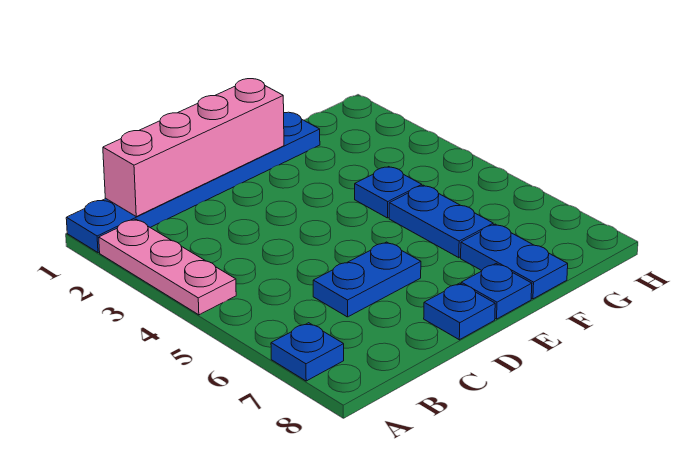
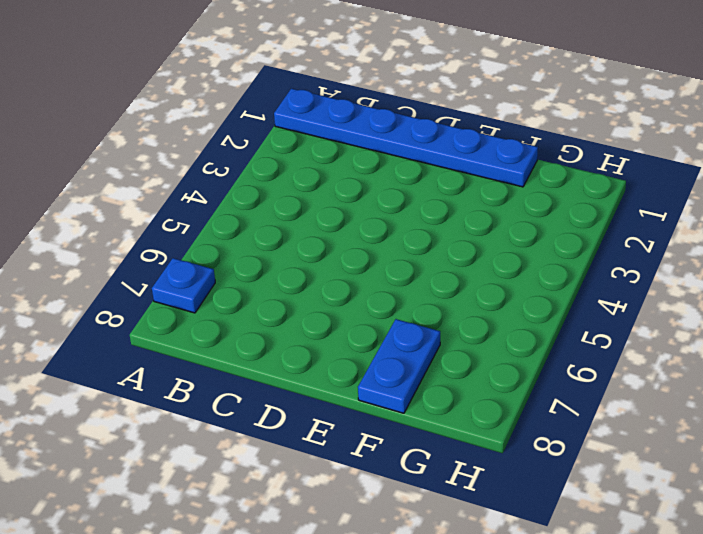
none -> pink 1x3 plate [99,219,236,315]
none -> blue 1x2 plate [313,242,421,317]

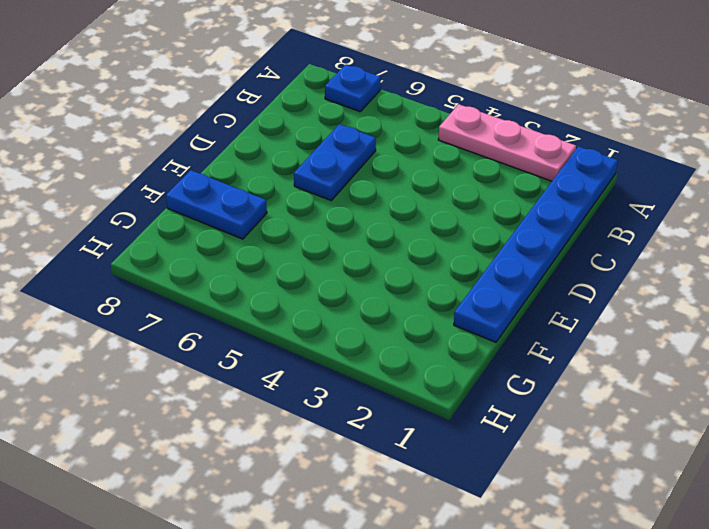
none -> blue 1x1 plate [424,283,495,340]
none -> blue 1x1 plate [461,264,532,319]

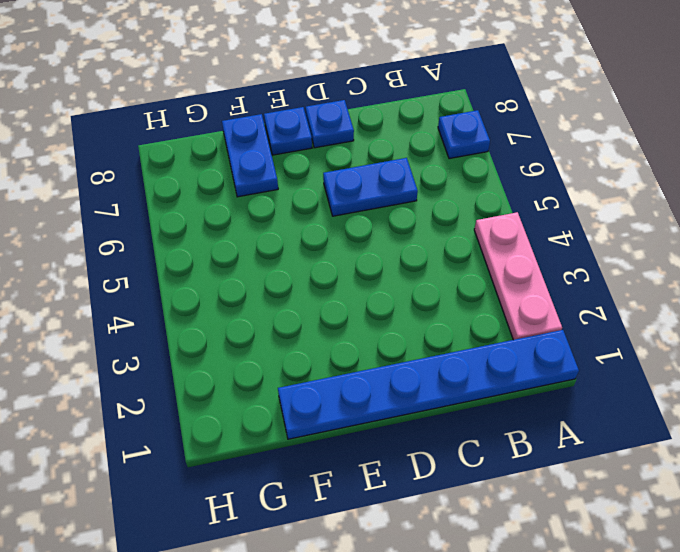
none -> blue 1x1 plate [355,167,422,218]
none -> blue 1x2 plate [389,185,493,258]

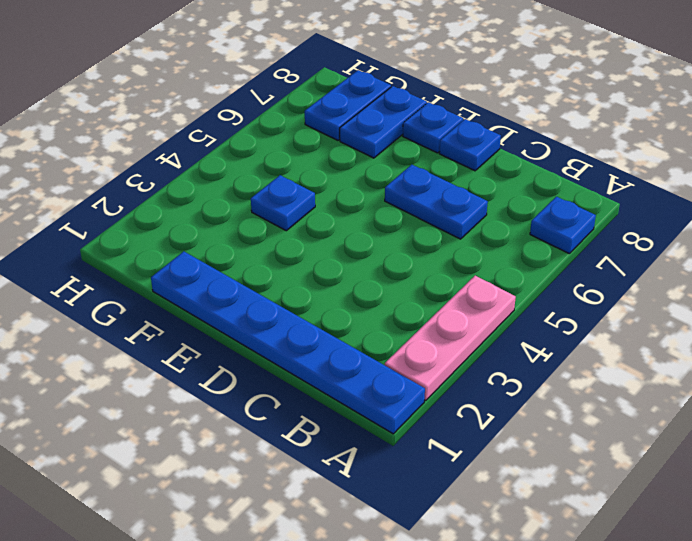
blue 1x2 plate [305,70,391,140] -> blue 1x2 plate moved to [389,185,493,258]
none -> pink 1x4 brick [103,79,284,217]

